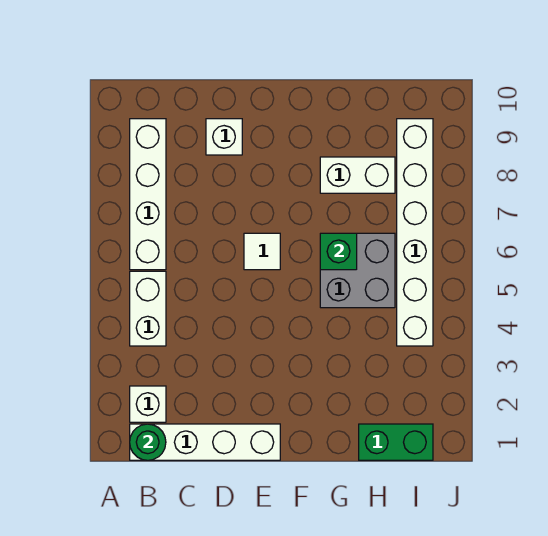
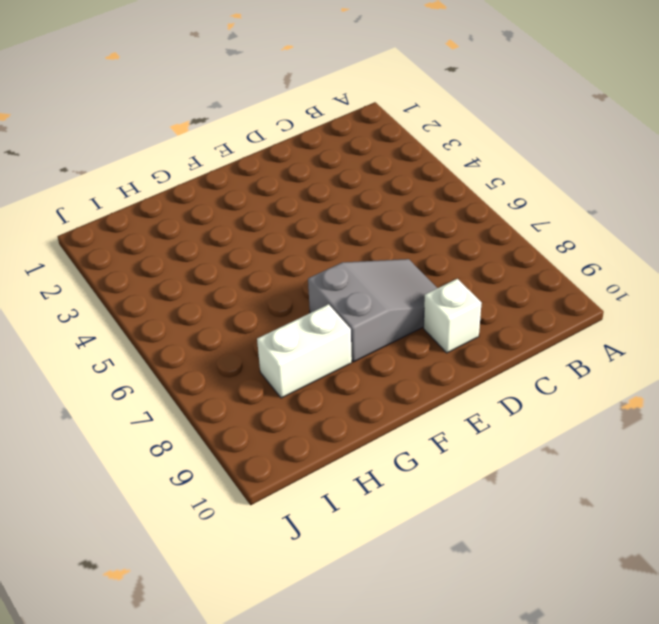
grey 2x3 slope [308,259,437,362] -> none
none -> white 1x4 brick [130,424,280,460]
none -> white 1x1 brick [130,386,166,422]
none -> white 1x2 brick [130,271,166,346]

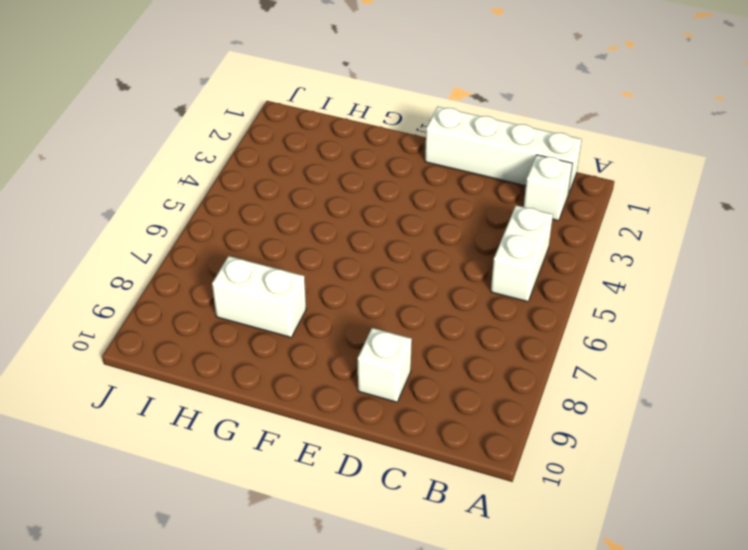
none -> white 1x4 brick [130,119,166,270]
none -> white 1x1 tile [244,233,280,270]
none -> grey 2x2 brick [320,233,395,308]

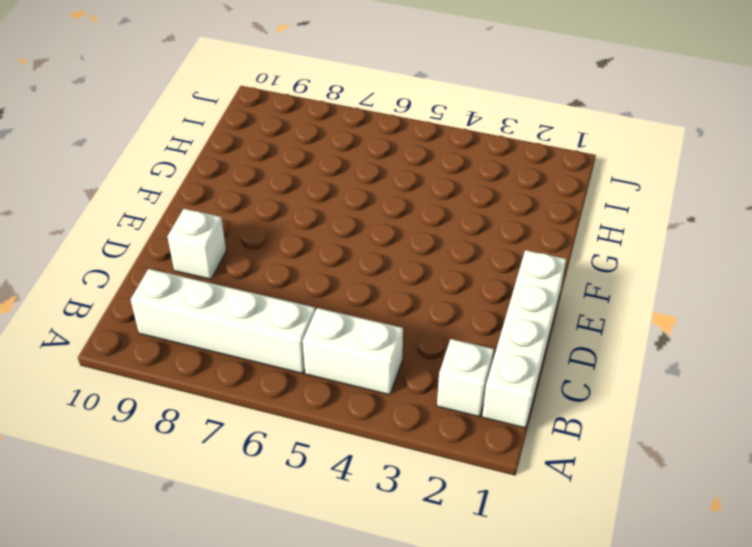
none -> white 1x1 tile [244,233,280,270]
none -> grey 2x2 brick [320,233,395,308]
none -> white 1x2 brick [320,157,395,193]

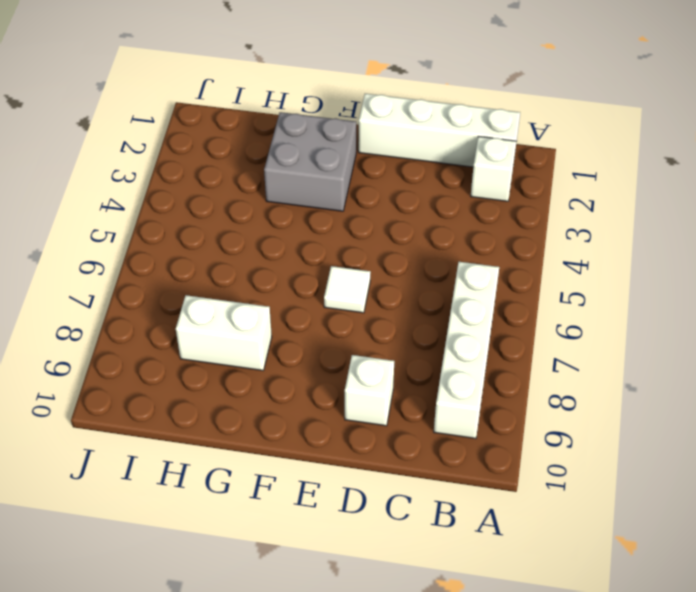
grey 2x2 brick [264,112,356,211] -> grey 2x2 brick moved to [320,233,395,308]
none -> white 1x2 brick [130,271,166,346]
none -> green 1x2 brick [359,424,433,460]
none -> white 1x6 brick [397,119,433,346]

